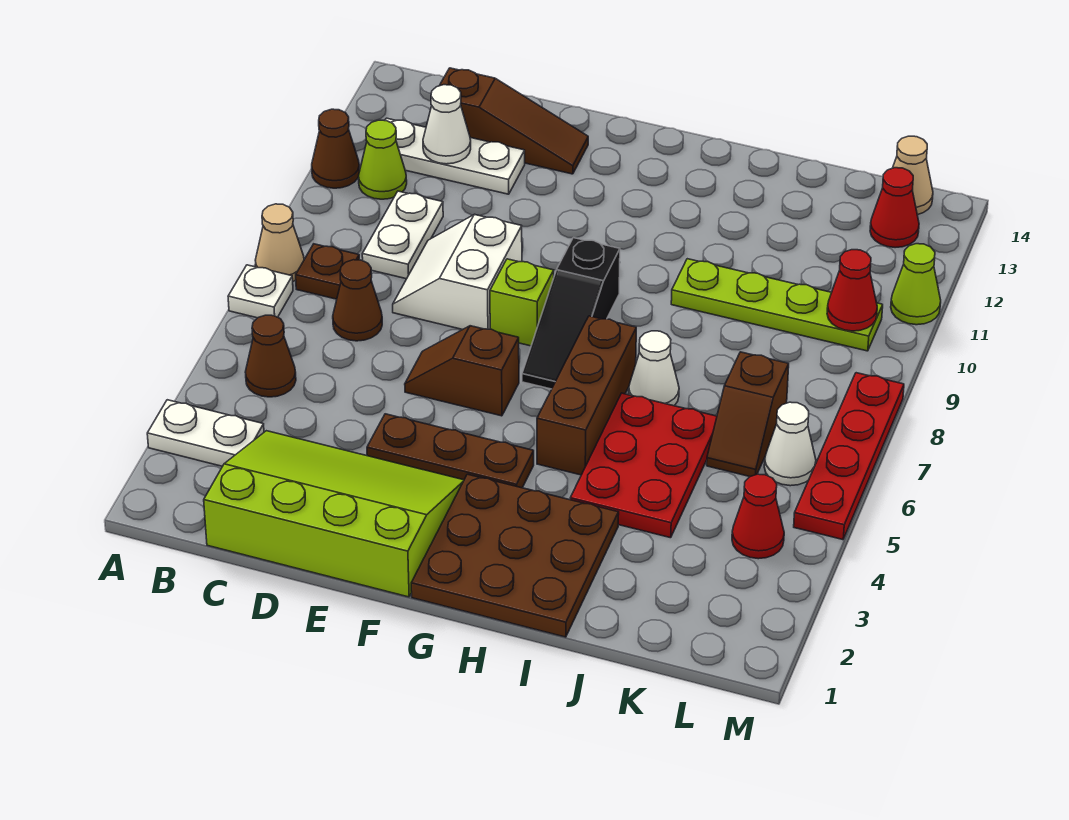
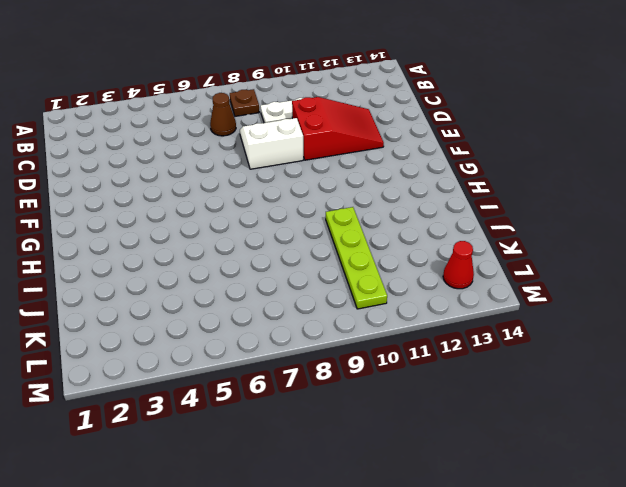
red 2x3 slope [292,97,384,160] -> white 1x3 plate [385,118,525,194]
none -> white 1x2 plate [147,400,264,466]
none -> white 1x1 plate [228,265,293,318]
none -> tan 1x1 cone [255,204,304,281]
none -> brown 1x1 cone [312,109,360,188]

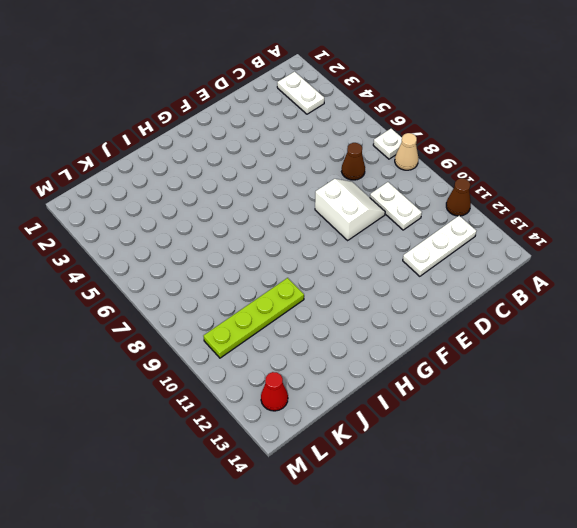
white 1x2 plate [277,72,324,114] -> white 1x2 plate turned to [147,400,264,466]
none -> brown 1x1 cone [245,315,296,397]
none -> brown 1x1 plate [296,244,359,299]
none -> lime 1x1 cone [359,120,407,199]
none -> lime 3x4 slope [204,431,464,597]

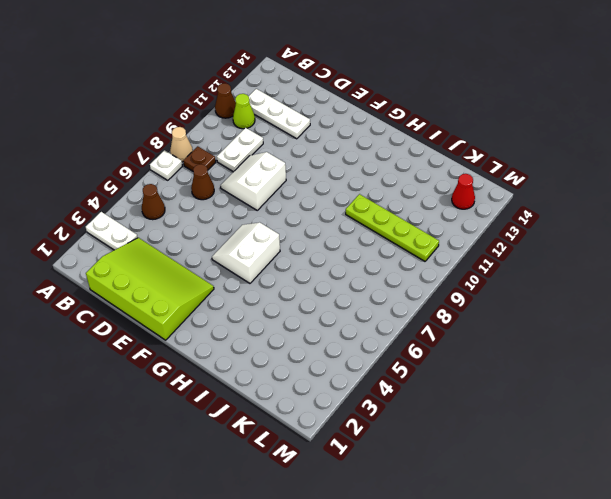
white 2x2 slope [212,223,280,283] -> brown 1x2 slope [405,326,519,416]
none -> brown 1x3 slope [439,68,588,174]
none -> brown 1x3 plate [367,414,534,488]
none -> lime 1x1 brick [490,259,554,346]
none -> brown 3x3 plate [411,474,619,637]

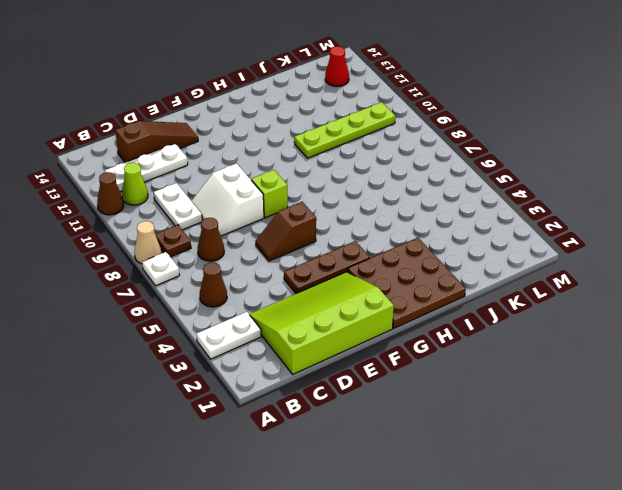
none -> black 1x3 slope [522,238,620,389]
none -> brown 1x3 brick [537,316,636,475]
none -> red 2x3 plate [570,393,717,538]
none -> white 1x1 cone [629,331,679,406]

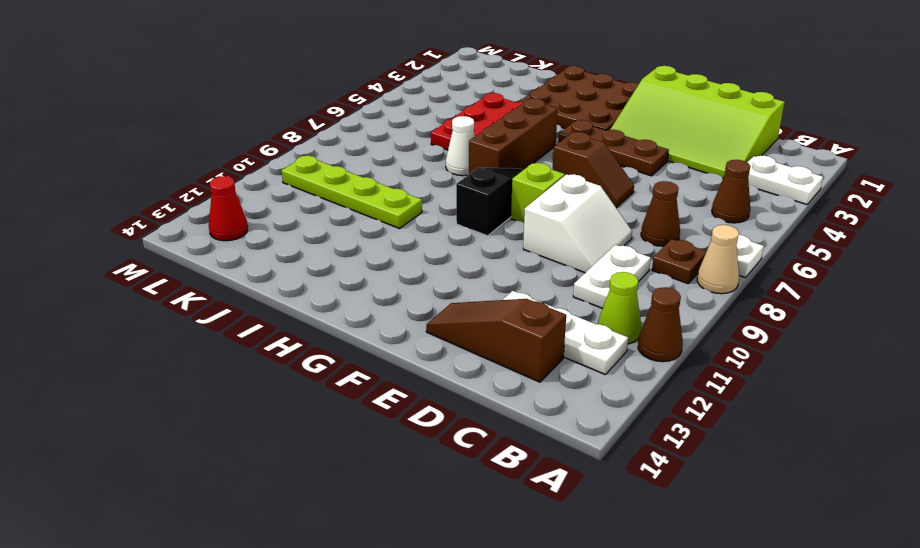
none -> brown 1x2 slope [707,352,789,477]
none -> red 1x1 cone [732,474,784,559]
none -> white 1x1 cone [764,402,816,486]
none -> tan 1x1 cone [893,136,933,215]

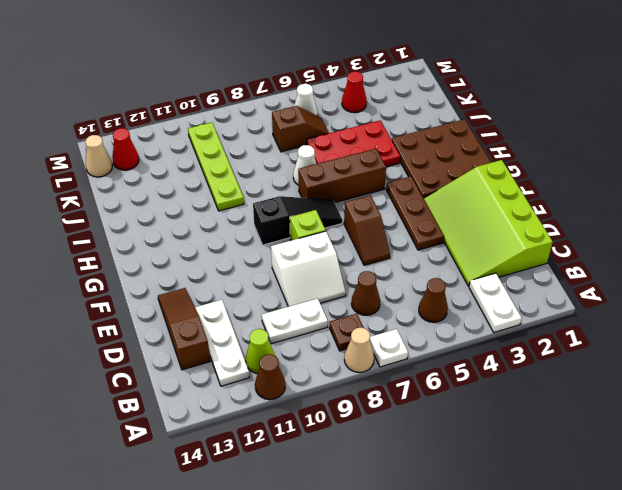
none -> red 1x4 plate [794,373,904,540]
none -> lime 1x1 cone [891,244,941,325]
none -> white 1x1 cone [423,85,471,164]
none -> red 1x1 cone [827,250,877,331]

